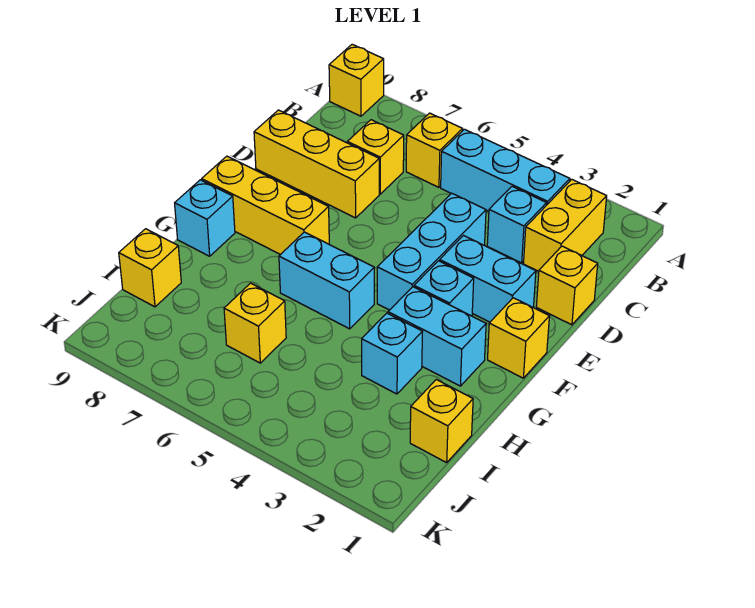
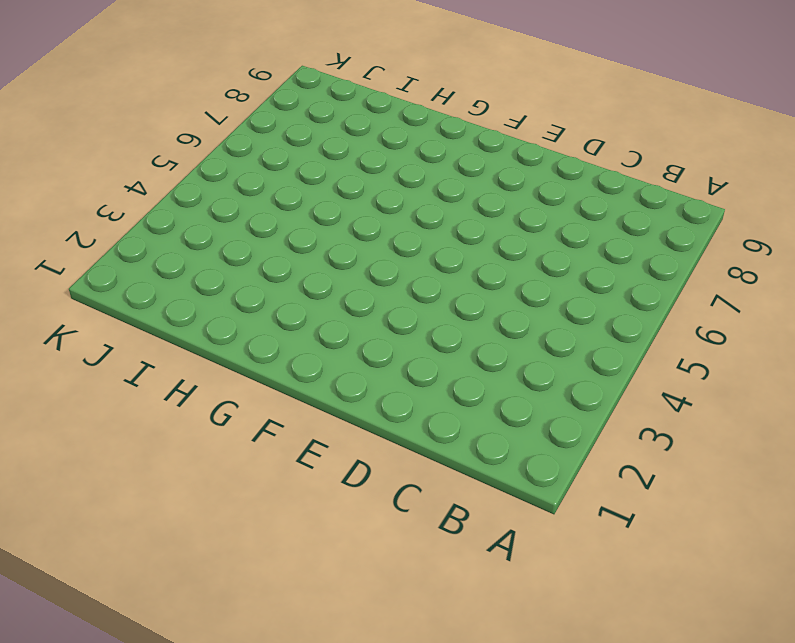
none -> yellow 1x1 brick [329,44,384,116]
none -> yellow 1x2 brick [524,179,607,271]
none -> cyan 1x3 brick [441,129,570,211]

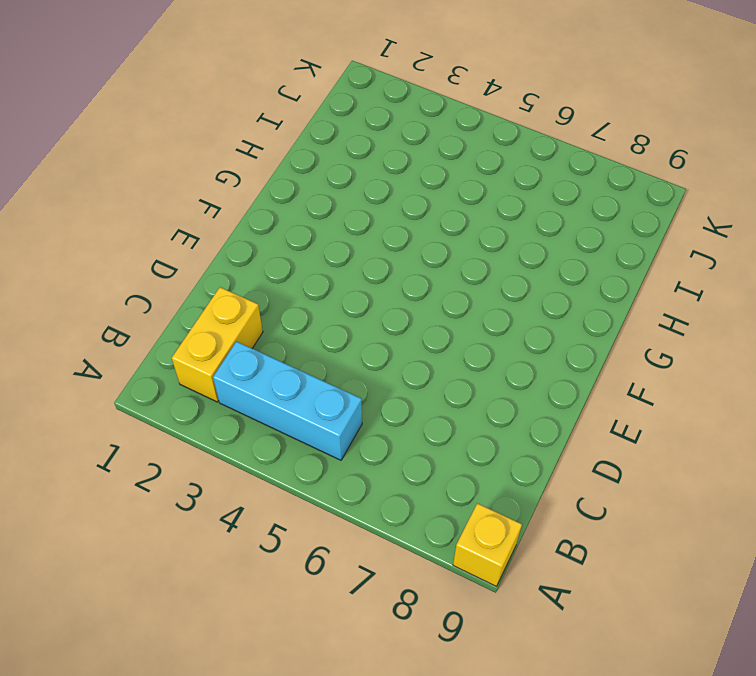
none -> yellow 1x1 brick [406,113,463,187]
none -> cyan 1x1 brick [487,186,547,263]
none -> yellow 1x1 brick [347,120,404,194]

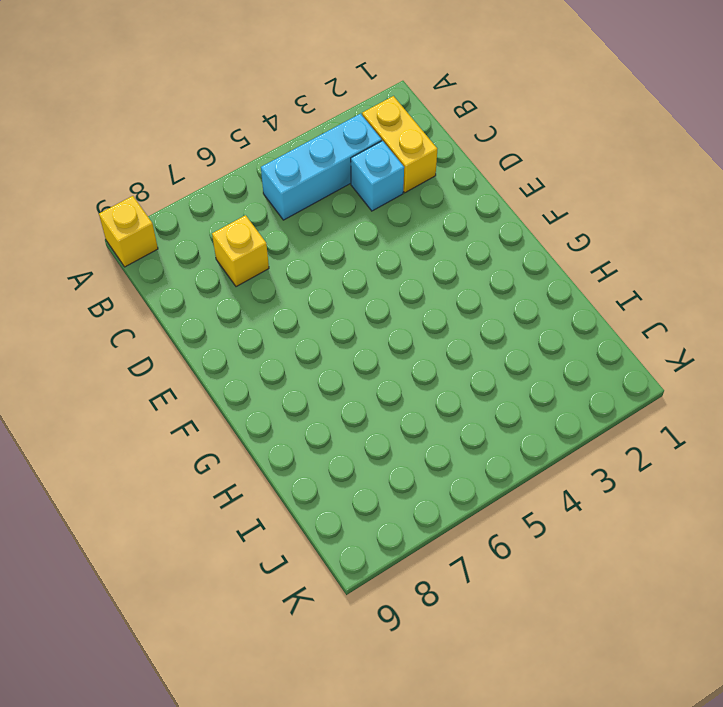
none -> yellow 1x1 brick [406,113,463,187]
none -> yellow 1x1 brick [536,246,598,325]
none -> cyan 1x3 brick [377,193,486,310]

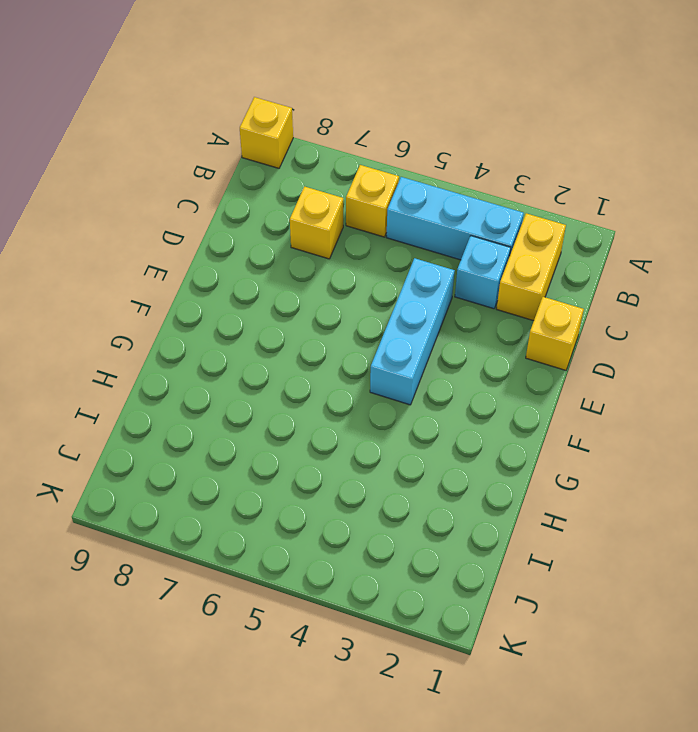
none -> yellow 1x3 brick [254,110,379,218]
none -> cyan 1x2 brick [440,236,536,322]
none -> yellow 1x1 brick [488,298,549,378]

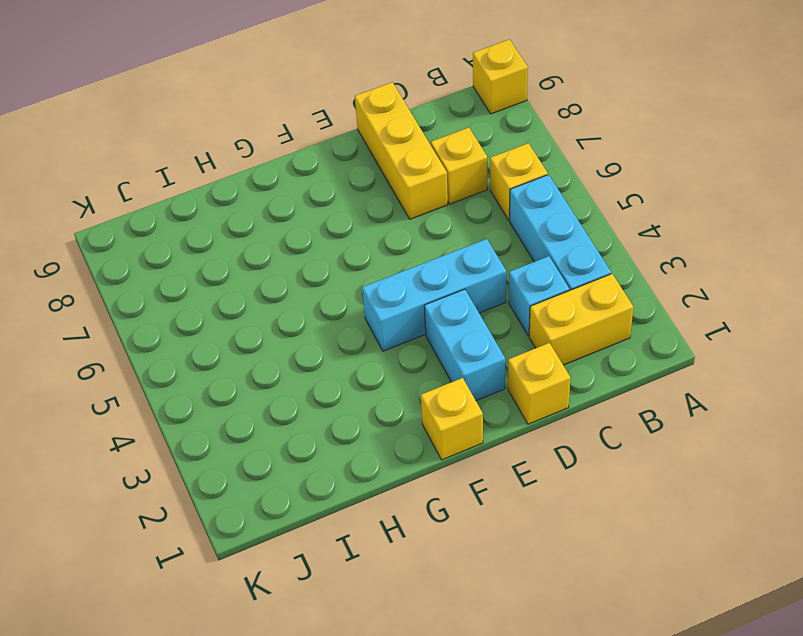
none -> cyan 1x1 brick [414,261,474,316]
none -> yellow 1x3 brick [202,156,329,255]
none -> cyan 1x2 brick [388,287,486,386]

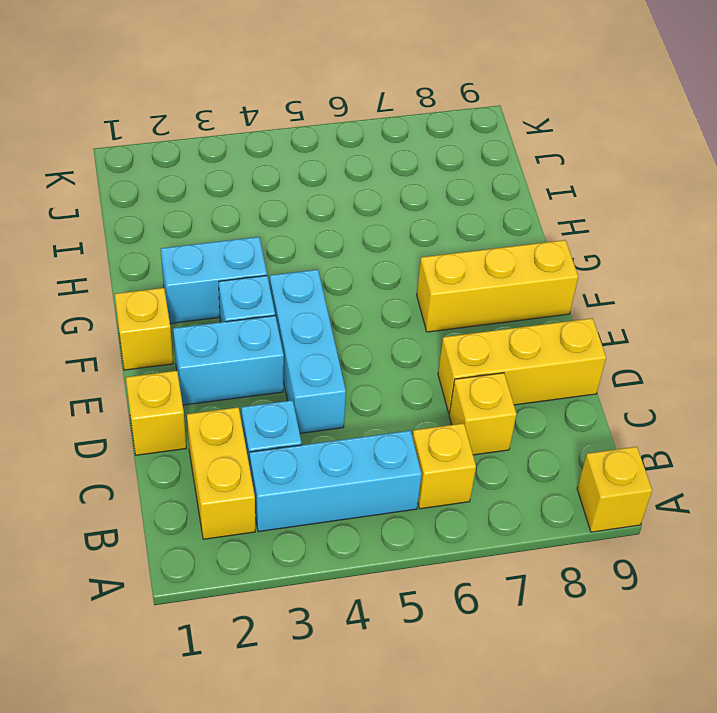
none -> cyan 1x2 brick [279,232,374,329]
none -> cyan 1x1 brick [175,180,235,256]
none -> cyan 1x1 brick [362,313,422,394]

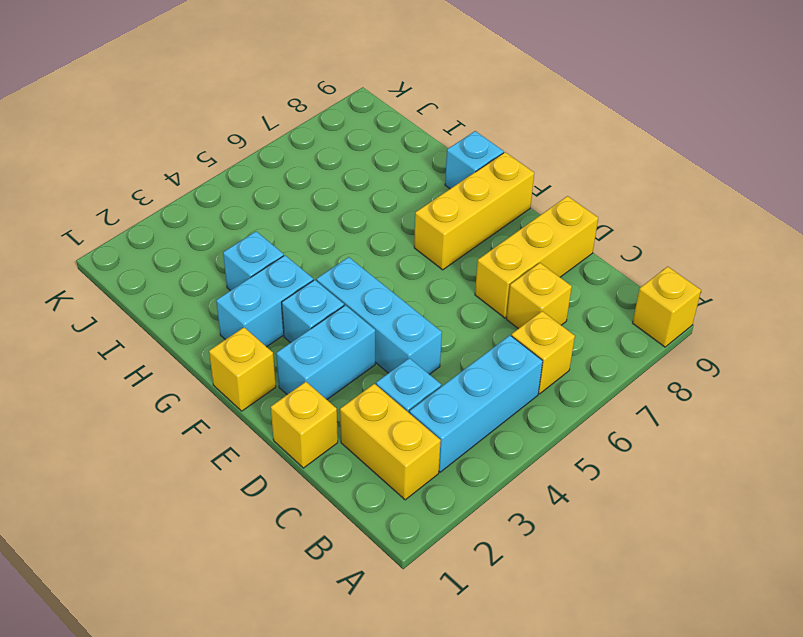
none -> cyan 1x2 brick [279,232,374,329]
none -> yellow 1x1 brick [410,380,473,463]
none -> yellow 1x1 brick [224,283,286,363]

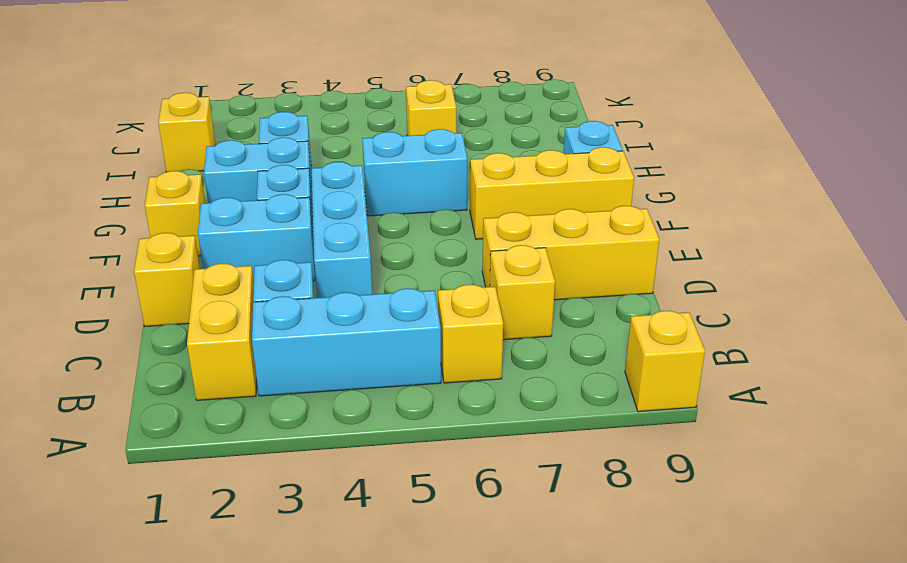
none -> yellow 1x1 brick [119,229,181,307]

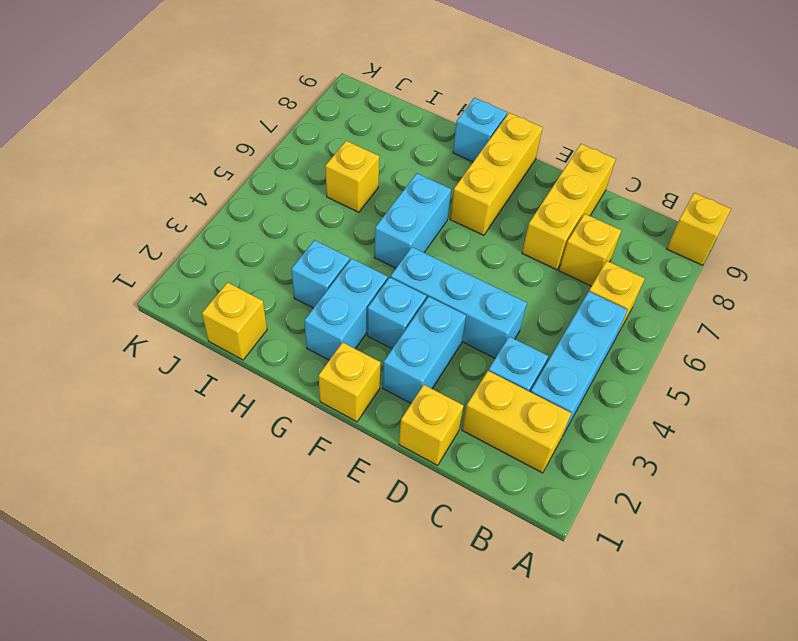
none -> yellow 1x1 brick [119,229,181,307]

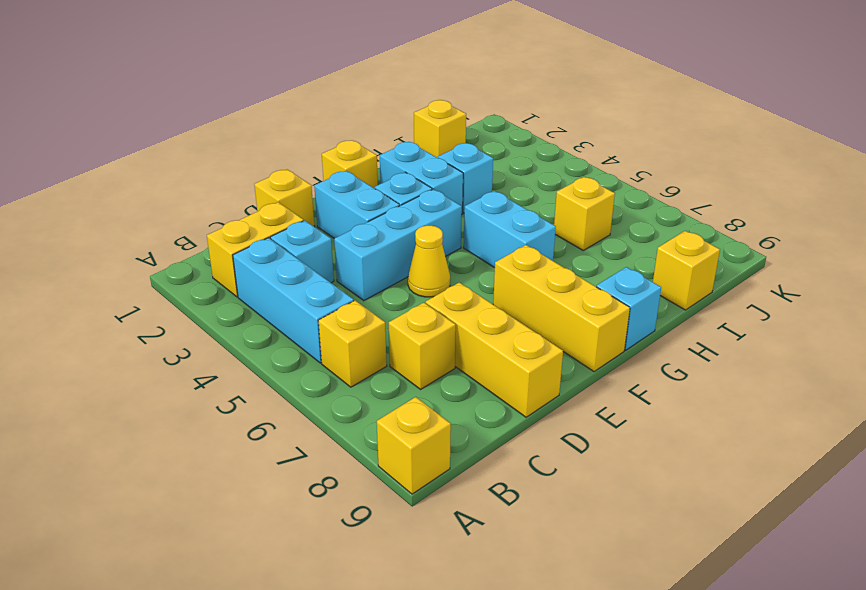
yellow 1x1 cone [408,226,450,297] -> none

